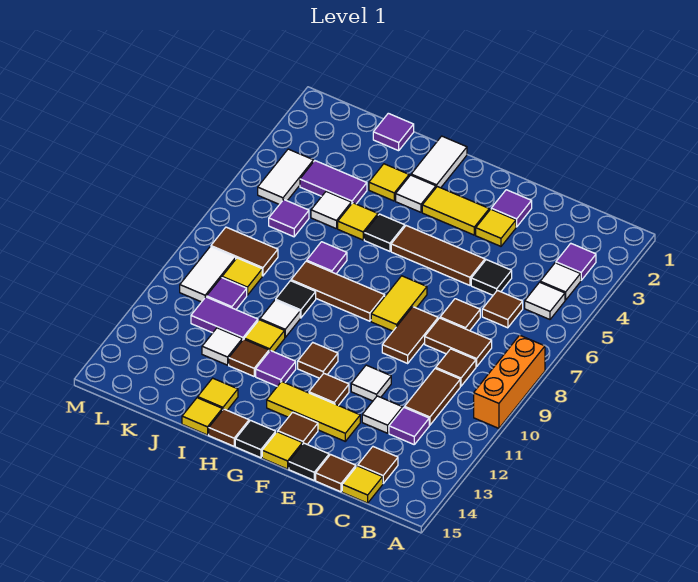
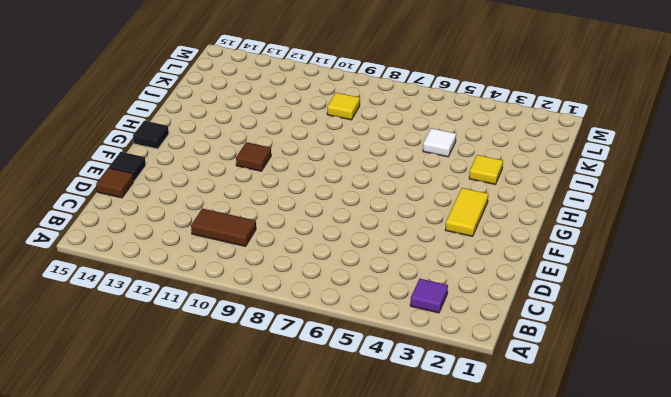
none -> orange 1x3 brick [474,335,545,428]
none -> white 1x1 tile [540,263,581,300]
none -> white 1x1 tile [525,282,565,319]
none -> brown 1x1 tile [482,290,523,328]

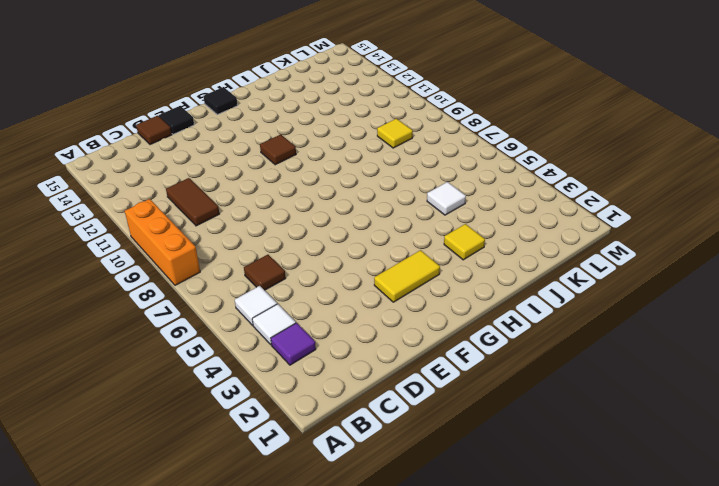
none -> brown 1x2 tile [425,318,492,367]
none -> brown 1x1 tile [436,349,476,386]
none -> purple 1x1 tile [389,407,429,444]
none -> brown 1x1 tile [358,447,398,483]

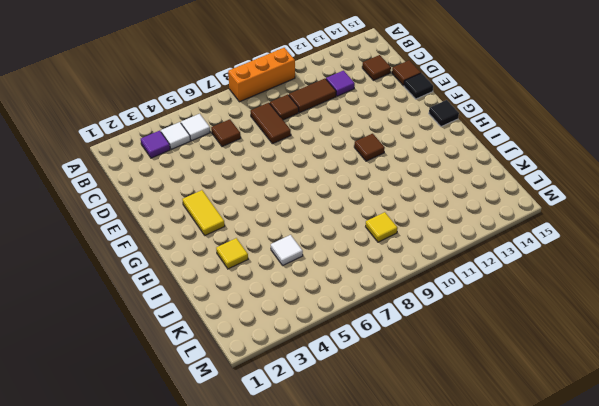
none -> yellow 1x1 tile [342,466,383,503]
none -> black 1x1 tile [471,260,512,295]
none -> brown 1x1 tile [440,299,480,331]
none -> white 1x1 tile [362,396,403,433]

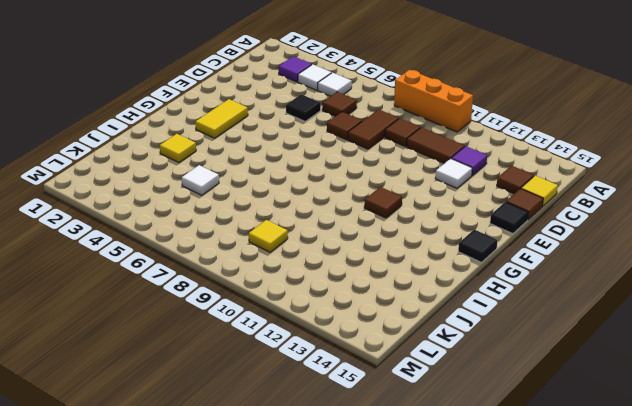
none -> purple 1x1 tile [491,190,532,227]
none -> yellow 1x1 tile [476,209,516,246]
none -> brown 1x3 tile [391,226,485,285]
none -> brown 1x2 tile [382,307,438,363]

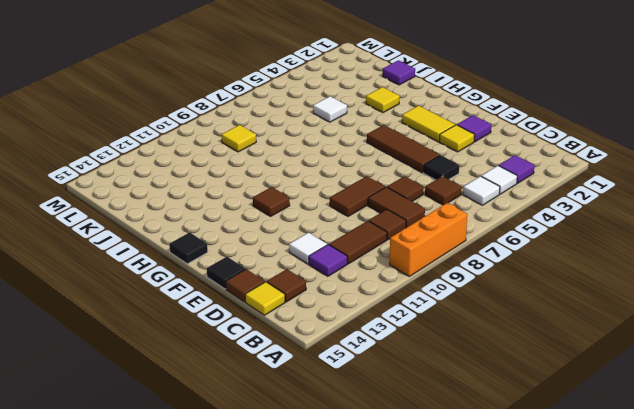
none -> white 1x1 tile [351,365,391,401]
none -> yellow 1x3 tile [267,381,360,441]
none -> yellow 1x2 tile [371,276,427,331]
none -> brown 1x1 tile [309,373,349,405]

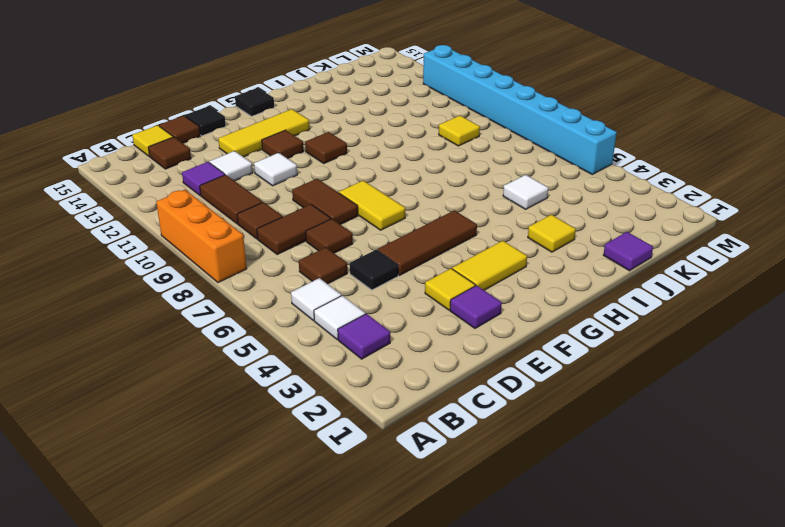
cyan 1x8 brick [423,45,617,174] -> none
none -> brown 1x1 tile [278,412,318,444]
none -> yellow 1x1 tile [262,432,302,469]
none -> brown 1x3 tile [291,261,385,321]
none -> white 1x2 tile [411,136,467,188]

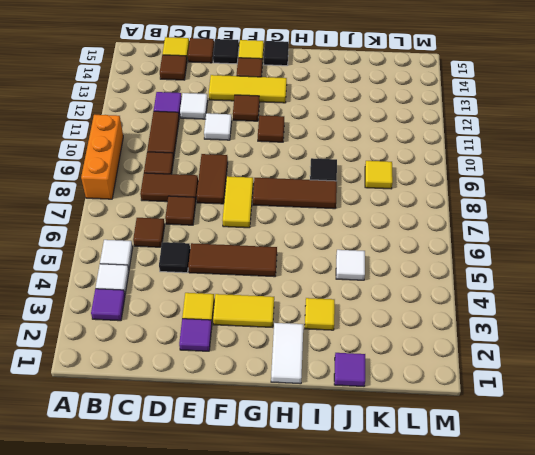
none -> white 1x1 tile [396,175,436,212]
none -> black 1x1 tile [364,214,405,251]
none -> purple 1x1 tile [256,351,296,386]
none -> brown 1x1 tile [209,409,249,446]

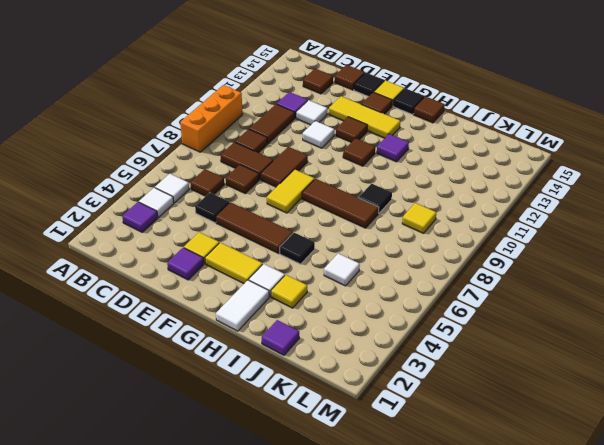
none -> yellow 1x1 tile [342,466,383,503]
none -> yellow 1x1 tile [338,203,378,240]
none -> purple 1x1 tile [307,242,347,274]
none -> white 1x1 tile [260,300,300,337]

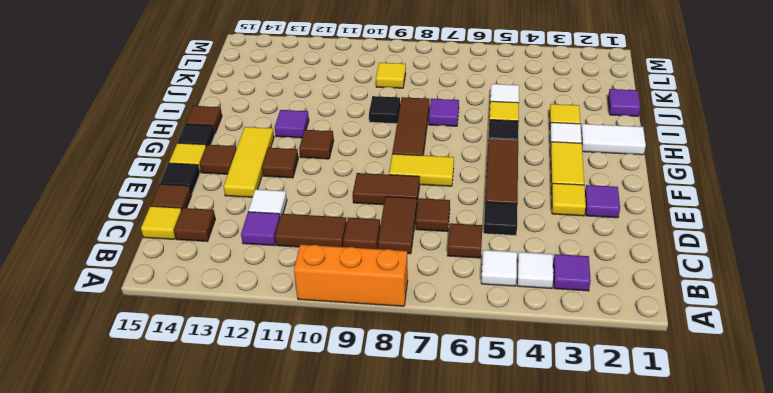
none -> white 1x1 tile [351,365,391,401]
none -> white 1x1 tile [260,300,300,337]
none -> yellow 1x1 tile [244,320,285,352]
none -> brown 1x1 tile [229,339,269,376]

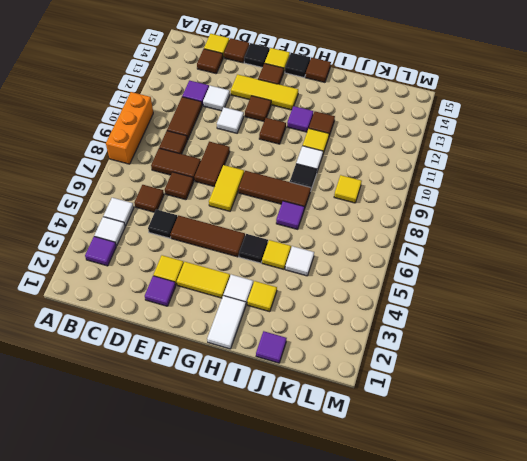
none -> yellow 1x1 tile [198,378,238,410]
none -> yellow 1x1 tile [182,398,222,435]
none -> purple 1x2 tile [300,161,367,204]
none -> purple 1x2 tile [191,297,258,340]

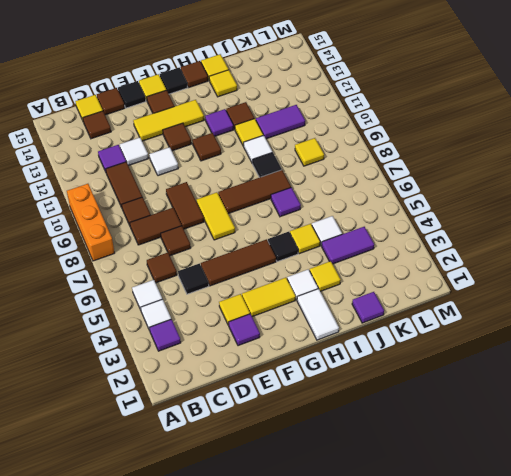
none -> white 1x1 tile [202,328,242,365]
none -> purple 1x1 tile [269,200,309,237]
none -> brown 1x2 tile [211,227,278,276]
none -> purple 1x1 tile [207,278,247,310]

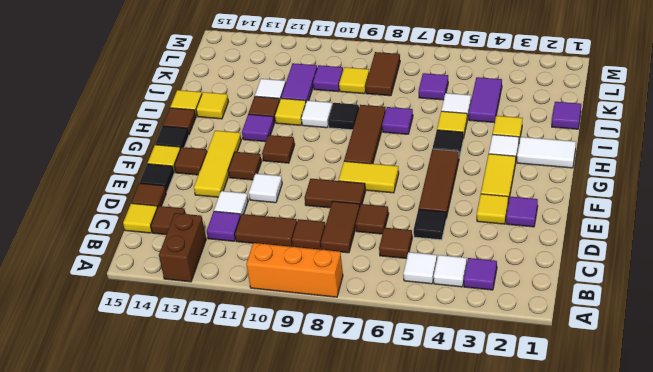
brown 1x2 brick [159,213,206,282] -> none
none -> white 1x2 tile [258,149,313,204]
none -> white 1x2 tile [180,247,236,302]

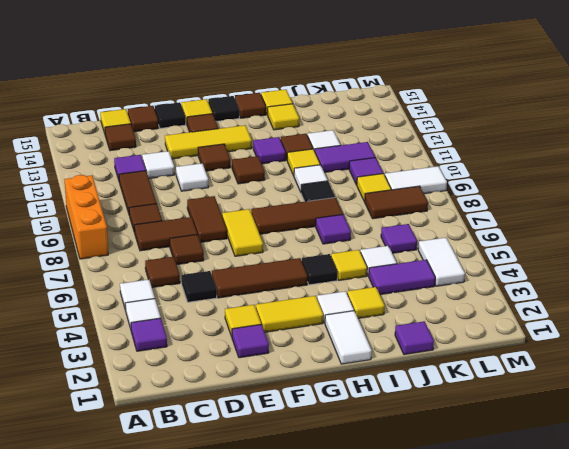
white 1x2 tile [385,166,447,194] -> white 1x2 tile turned to [180,247,236,302]

